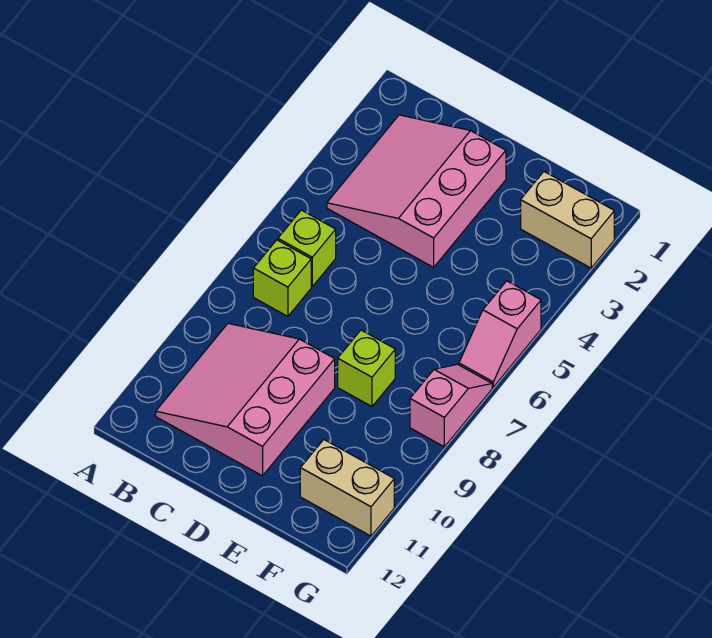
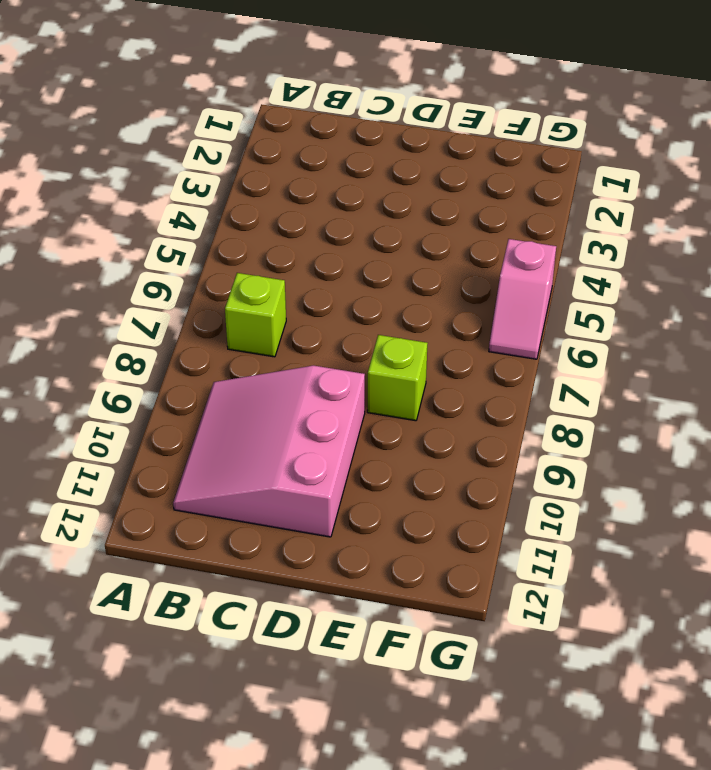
none -> pink 3x3 slope [327,115,506,267]
none -> lime 1x1 brick [278,210,336,286]

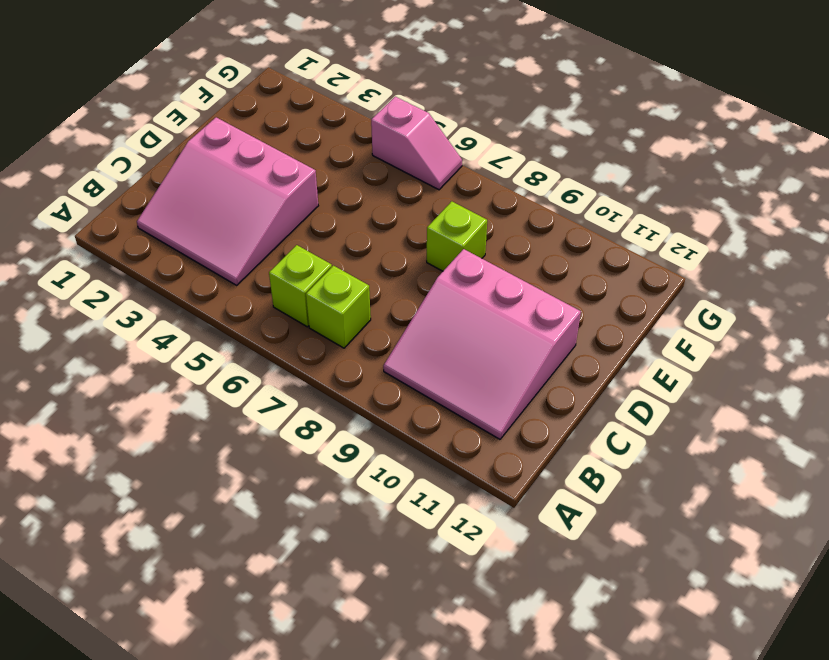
none -> tan 1x2 brick [521,172,614,268]
none -> tan 1x2 brick [300,440,394,536]

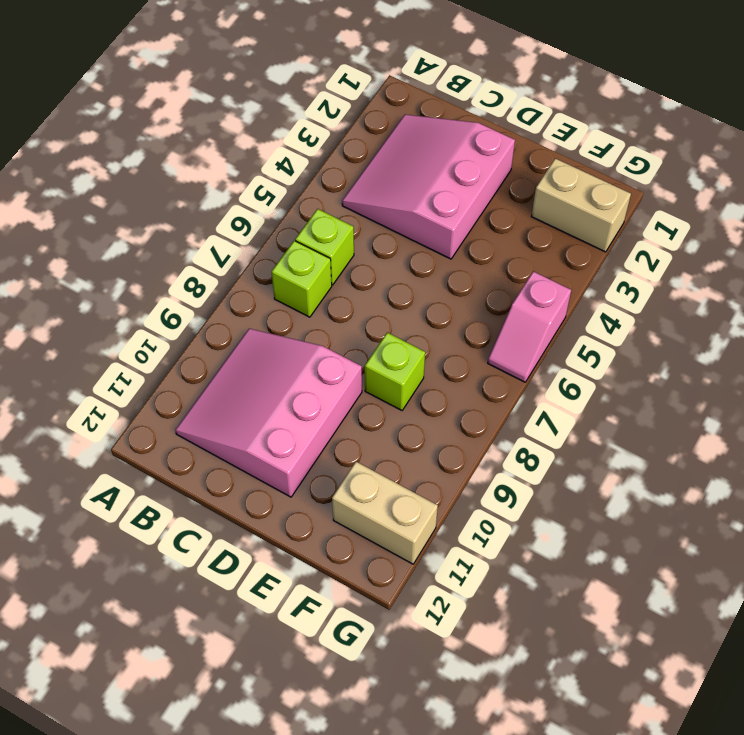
none -> pink 1x2 slope [410,364,492,447]

